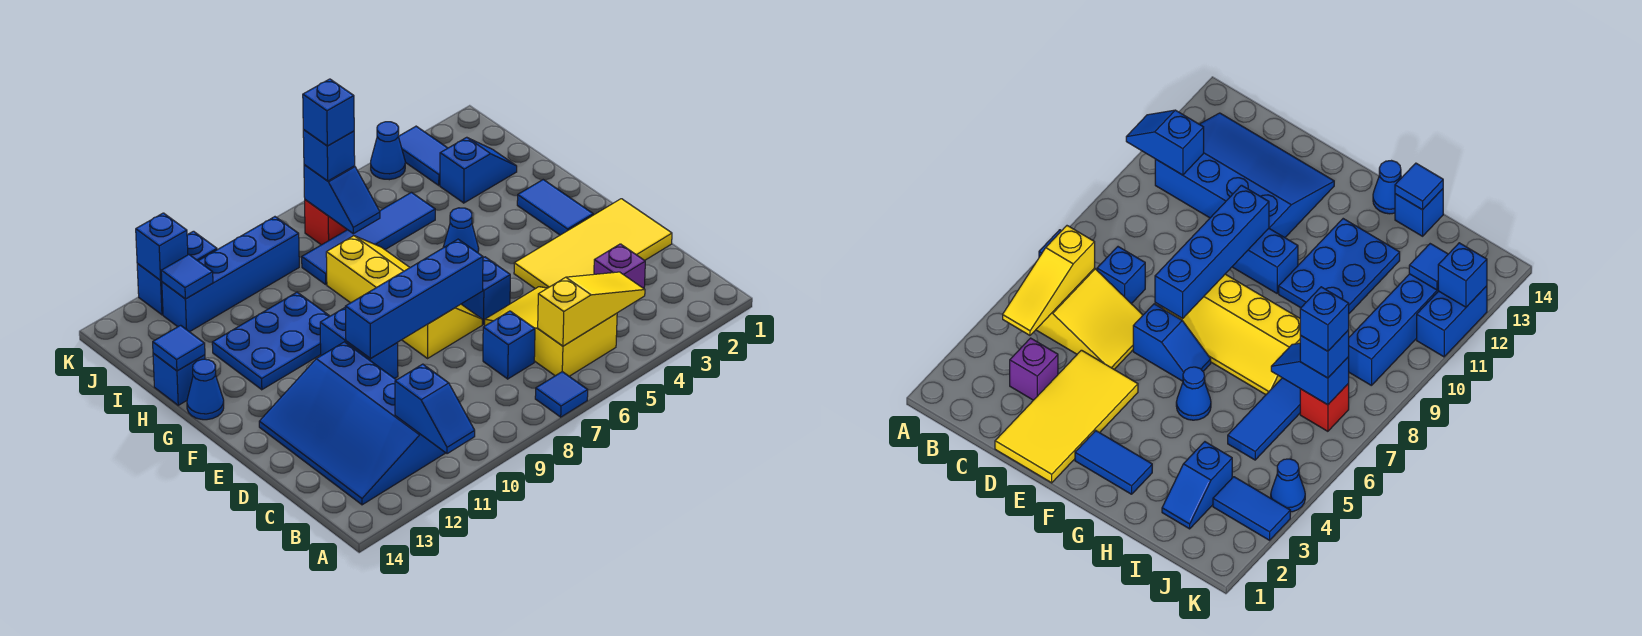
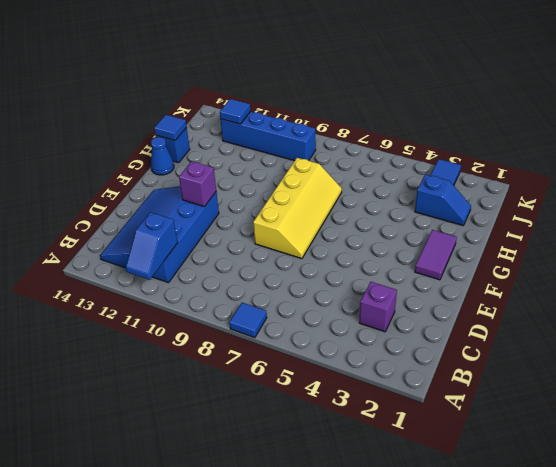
purple 1x1 brick [179,161,216,207] -> none
purple 1x2 tile [415,230,457,280] -> blue 1x2 tile [517,180,593,235]
none -> yellow 2x3 slope [485,287,617,376]
none -> blue 1x1 brick [483,311,535,379]
none -> yellow 2x4 tile [514,199,672,289]
none -> blue 1x2 slope [462,257,510,324]

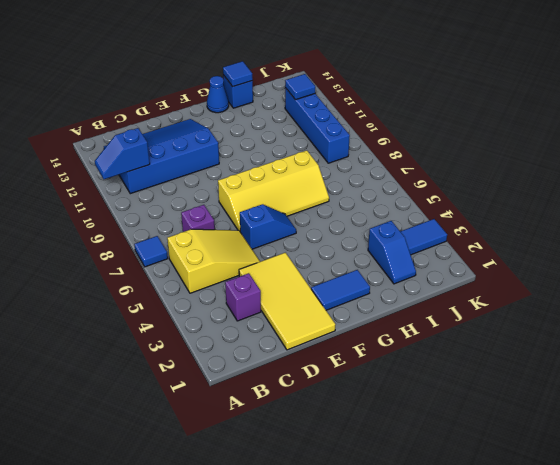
purple 1x1 brick [181,205,215,232] -> blue 1x1 brick [483,311,535,379]
none -> blue 1x2 brick [320,308,398,378]
none -> blue 1x1 cone [443,208,479,253]
none -> blue 2x3 plate [212,292,329,390]
none -> blue 1x4 tile [302,192,435,284]

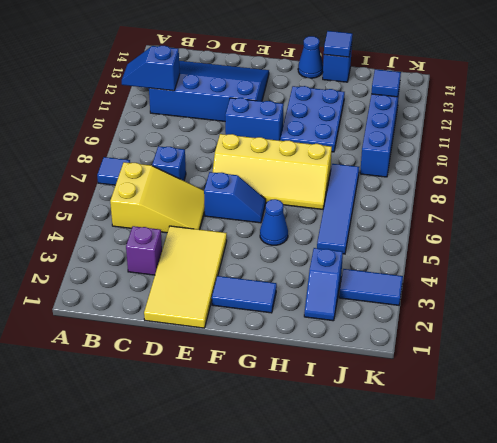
none -> red 1x1 brick [305,200,347,245]
none -> blue 1x1 cone [371,122,405,180]
none -> blue 1x2 brick [137,231,217,315]
none -> yellow 1x3 slope [538,272,645,346]

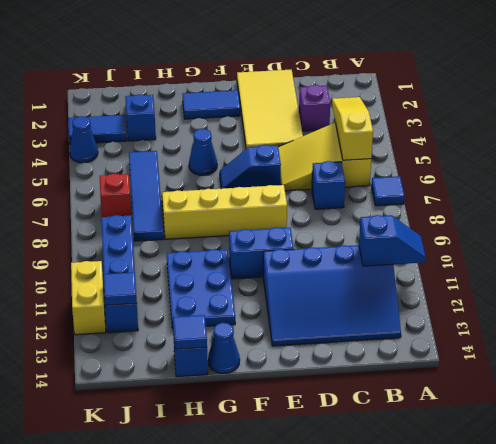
yellow 1x2 brick [71,261,106,335] -> blue 1x2 brick [137,231,217,315]
none -> blue 1x4 brick [345,239,483,359]
none -> blue 1x2 slope [304,165,380,234]
none -> blue 1x1 brick [136,213,188,280]
none -> blue 1x1 brick [303,130,355,181]

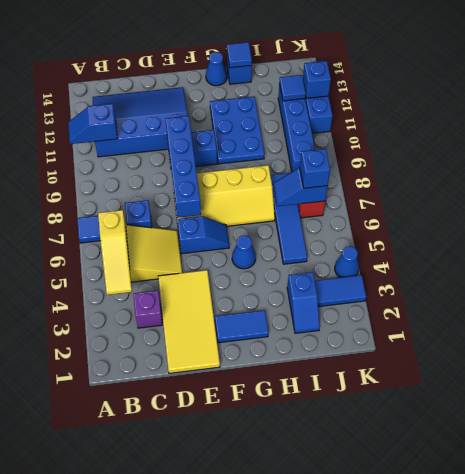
none -> blue 1x1 brick [303,79,354,146]

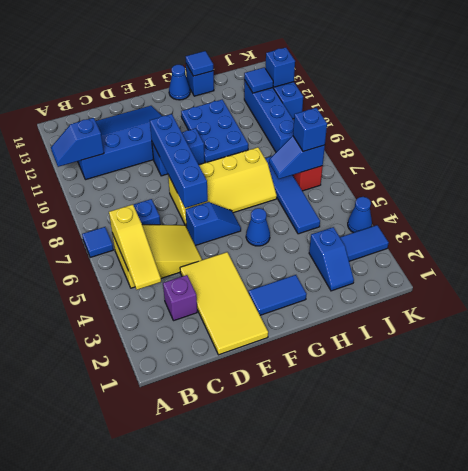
none -> blue 1x1 brick [303,79,354,146]

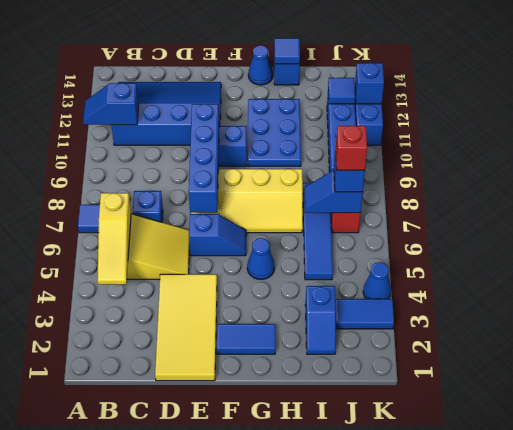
red 1x1 brick [336,126,367,170] -> blue 1x1 brick [303,79,354,146]
none -> purple 1x1 brick [594,244,645,289]

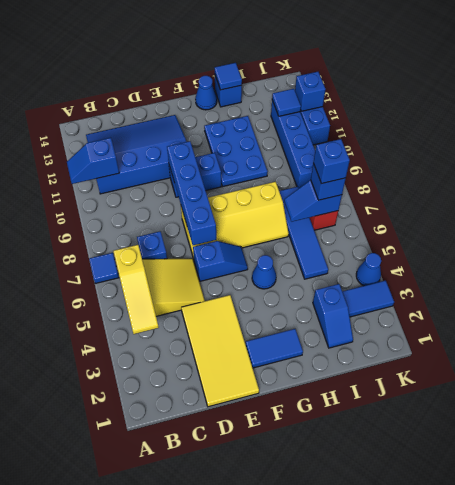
none -> purple 1x1 brick [594,244,645,289]

